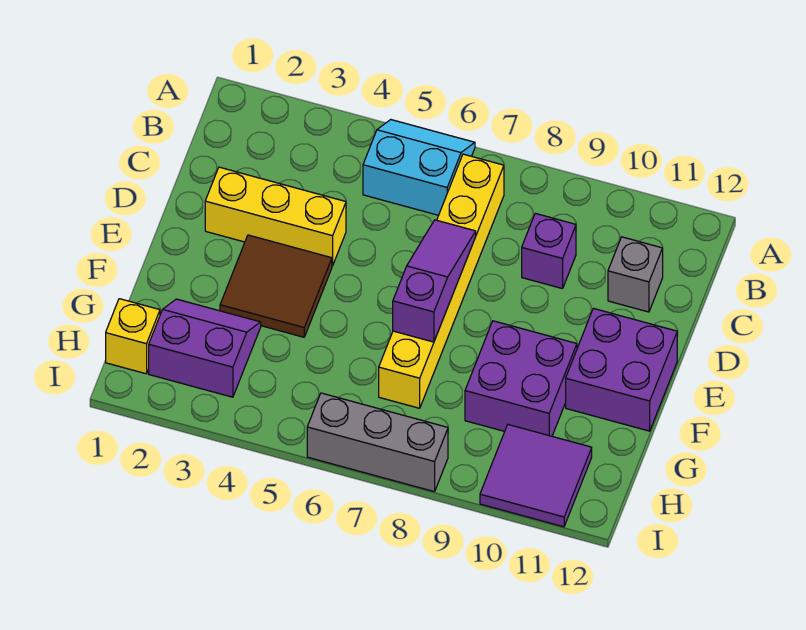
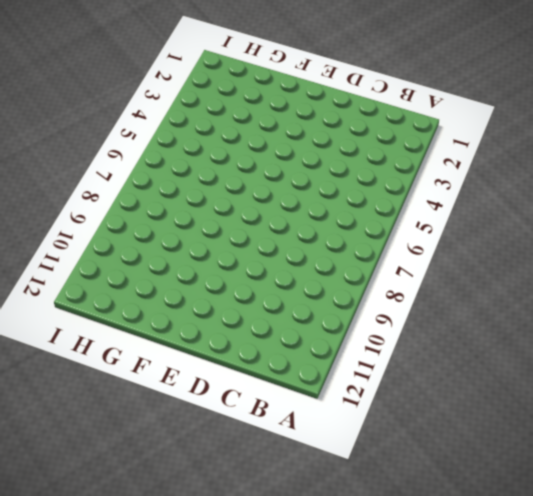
none -> cyan 2x2 slope [363,120,475,215]
none -> yellow 1x6 brick [379,154,504,408]
none -> purple 1x1 brick [522,213,576,289]

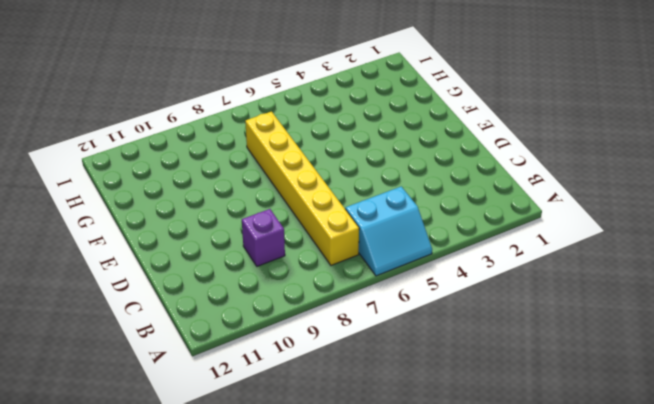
none -> grey 1x1 brick [608,237,663,312]
none -> yellow 1x3 brick [205,167,346,266]
none -> brown 2x2 tile [220,235,332,337]

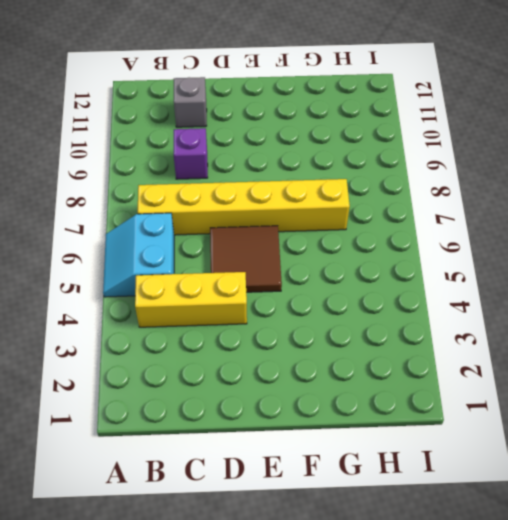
yellow 1x3 brick [135,272,247,327] -> yellow 1x3 brick turned to [205,167,346,266]
brown 2x2 tile [210,226,282,292] -> brown 2x2 tile moved to [220,235,332,337]
none -> purple 2x2 brick [566,308,677,431]
none -> purple 2x2 brick [465,321,577,436]
none -> purple 2x2 slope [149,299,261,397]

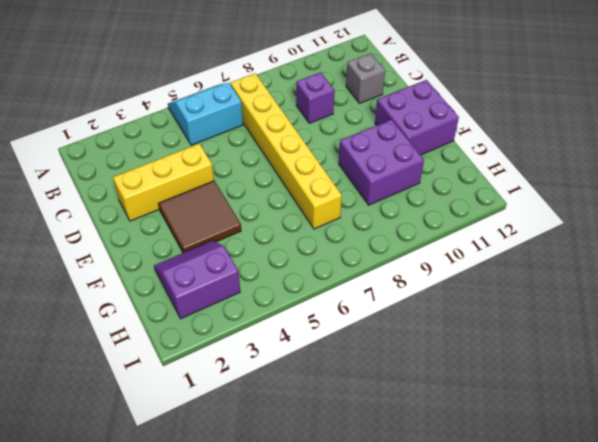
none -> yellow 1x1 brick [106,299,160,374]
none -> purple 2x2 tile [480,425,592,527]
none -> grey 1x3 brick [307,393,448,492]

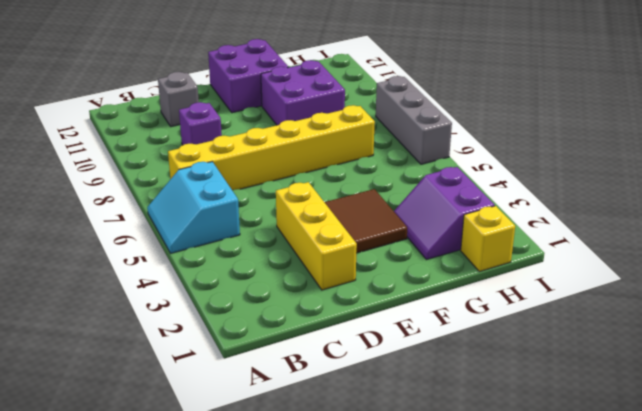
none -> purple 2x2 tile [480,425,592,527]
none -> purple 1x3 slope [393,220,476,342]

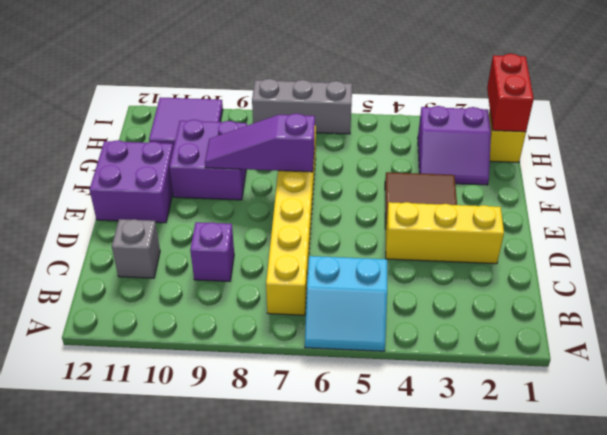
purple 1x3 slope [205,113,315,172] -> purple 1x3 slope turned to [393,220,476,342]
red 1x2 brick [487,54,534,132] -> none

